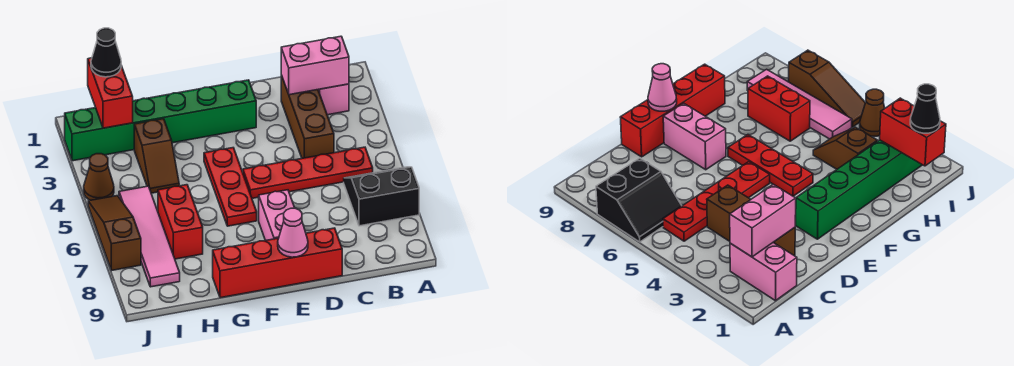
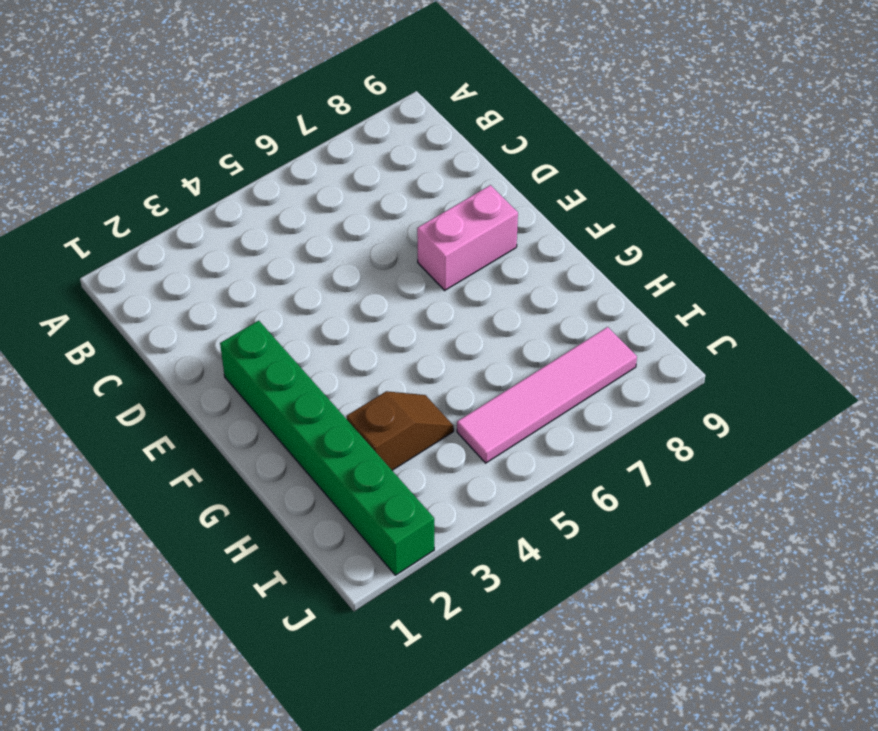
none -> black 2x2 slope [344,167,419,226]
none -> pink 1x2 brick [318,84,349,115]
none -> red 1x4 plate [243,147,373,198]

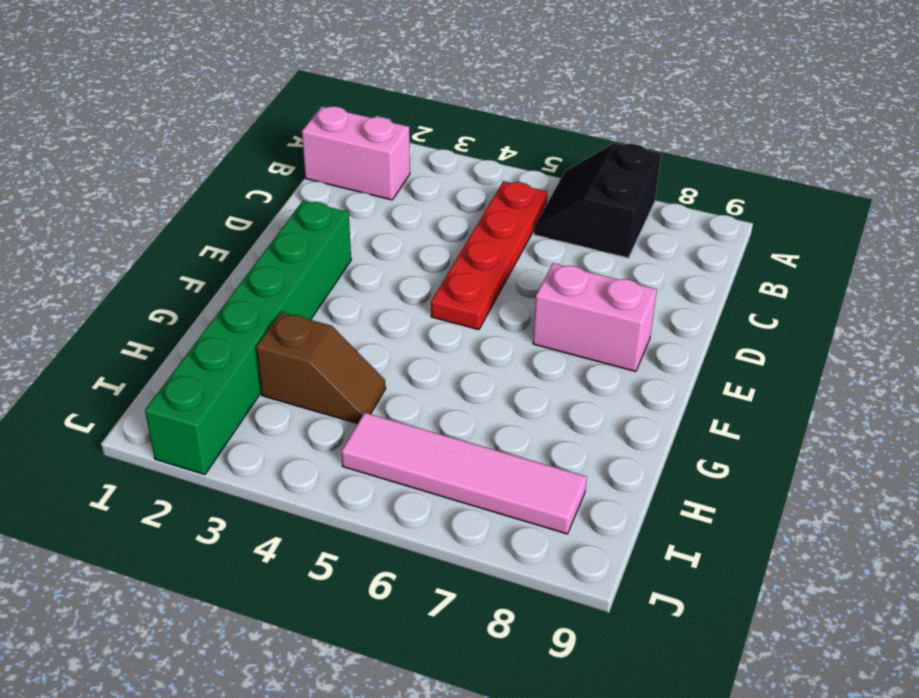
none -> brown 1x3 brick [281,75,334,158]
none -> red 1x4 brick [213,228,342,298]
none -> red 1x3 plate [204,148,257,226]

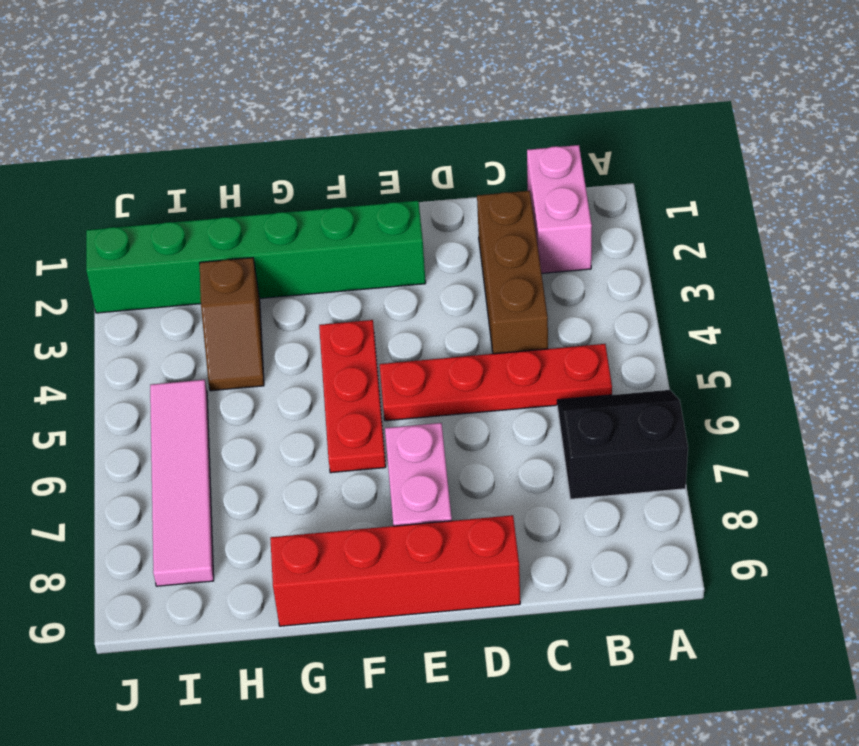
none -> red 1x2 brick [158,185,203,259]
none -> brown 1x1 cone [84,154,114,200]
none -> brown 1x3 slope [88,196,141,270]

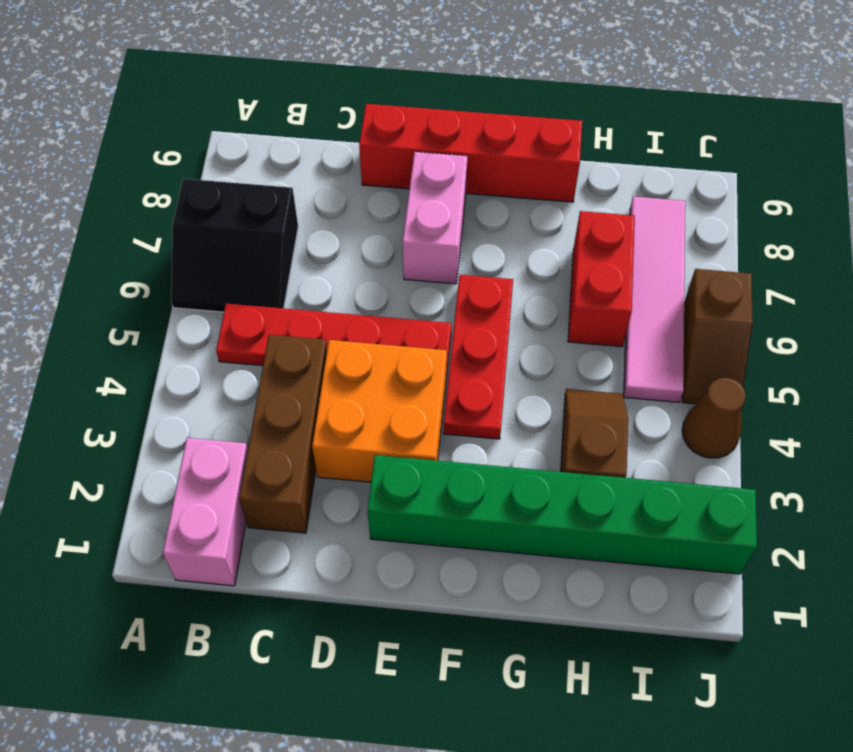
orange 2x2 brick [312,340,447,482] -> none
brown 1x2 slope [682,269,753,404] -> brown 1x3 slope [88,196,141,270]
none -> pink 1x2 brick [281,36,349,95]
none -> pink 1x1 cone [278,208,308,257]
none -> red 1x2 brick [88,58,133,128]

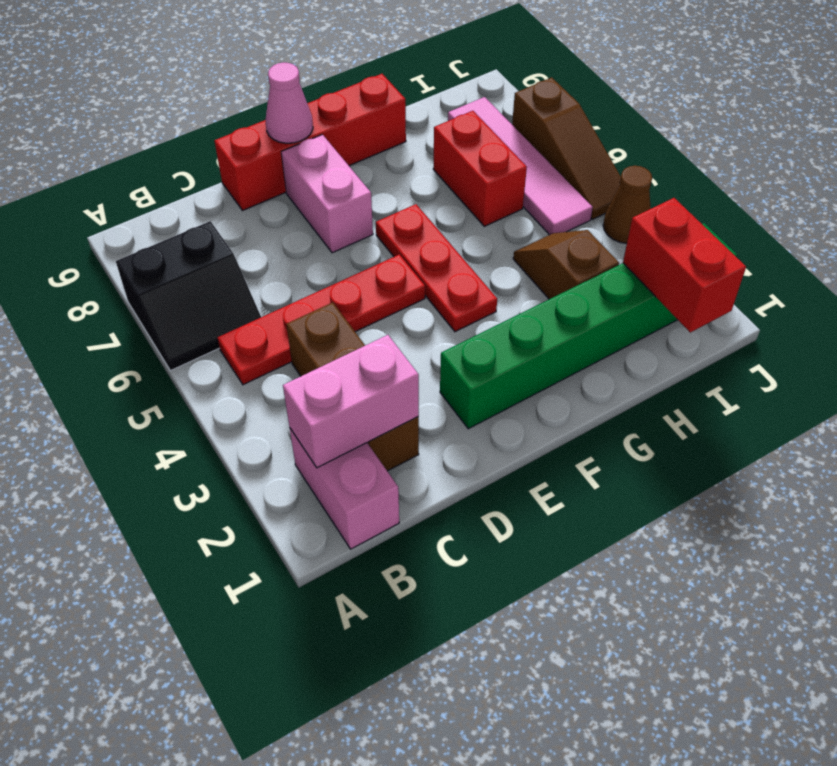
none -> black 1x1 cone [91,28,121,77]

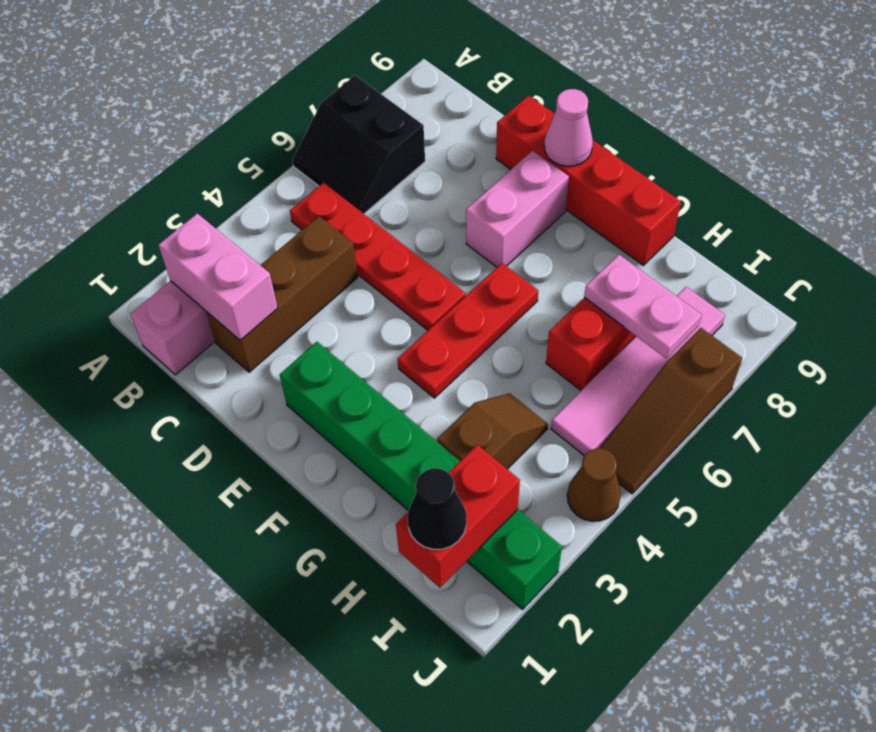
pink 1x2 plate [584,255,702,358] -> none

